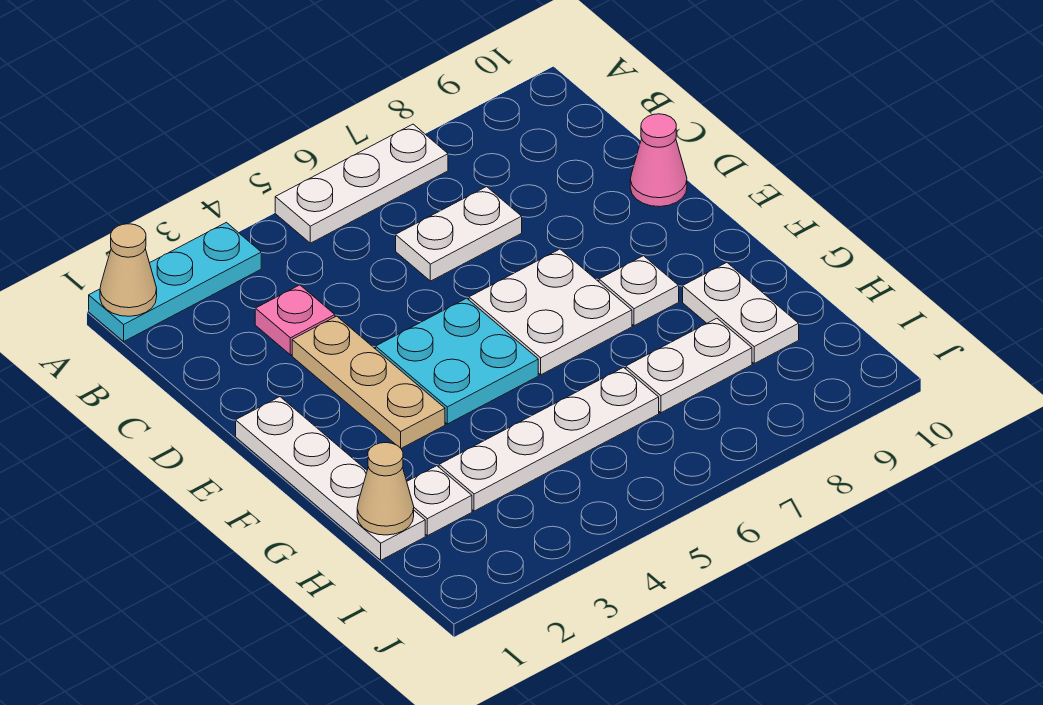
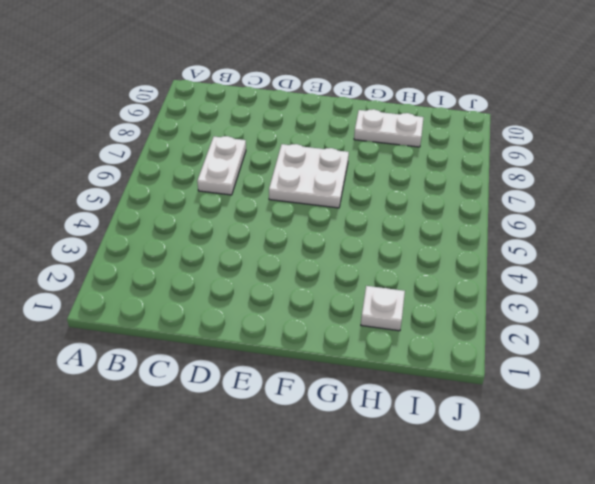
none -> cyan 1x3 plate [89,222,261,341]
none -> white 1x3 plate [275,124,448,243]
none -> pink 1x1 plate [255,285,335,355]

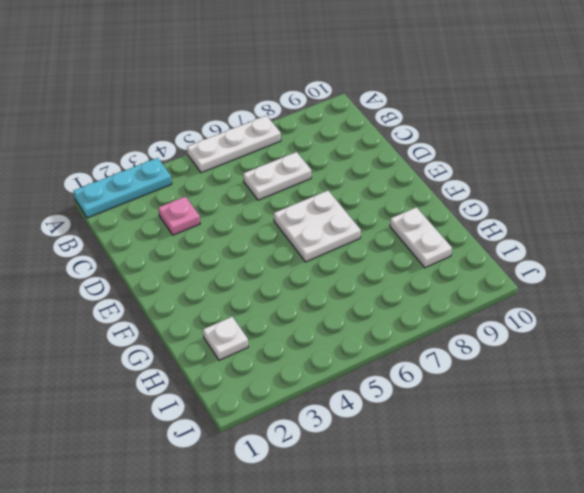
none -> tan 1x3 plate [292,316,445,448]
none -> pink 1x1 cone [630,114,687,207]
none -> white 1x4 plate [236,397,425,560]

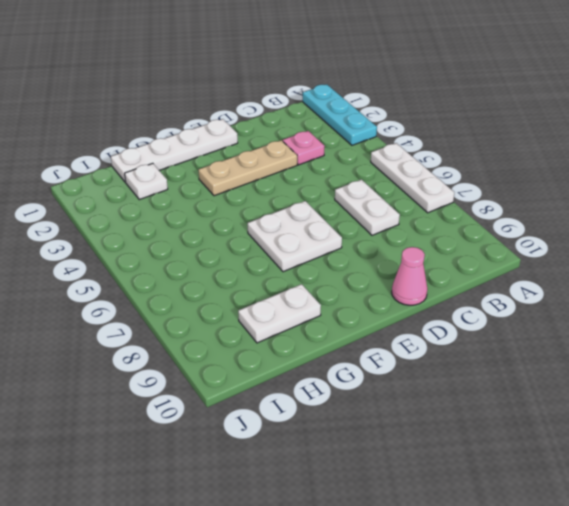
none -> cyan 2x2 plate [376,298,538,424]
none -> white 1x1 plate [599,256,679,326]
none -> white 1x4 plate [439,367,659,511]

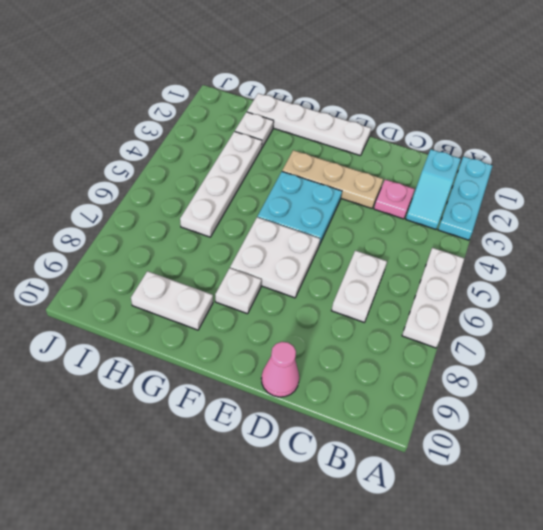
cyan 1x2 slope [406,149,461,229] -> none
none -> white 1x2 plate [626,318,752,413]
none -> tan 1x1 cone [100,224,157,316]
none -> tan 1x1 cone [357,443,414,535]

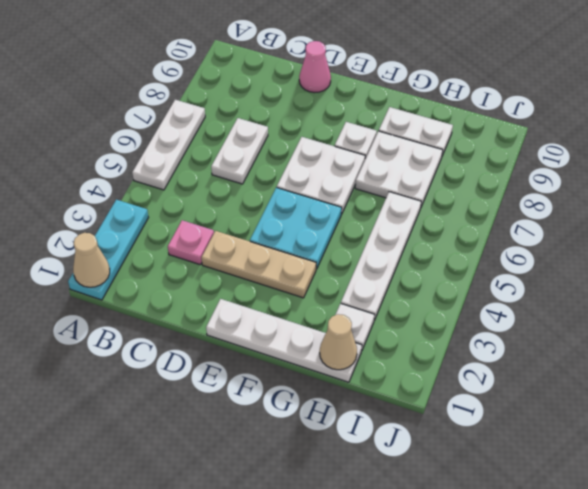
white 2x2 plate [355,131,443,207] -> white 1x2 plate [626,318,752,413]

